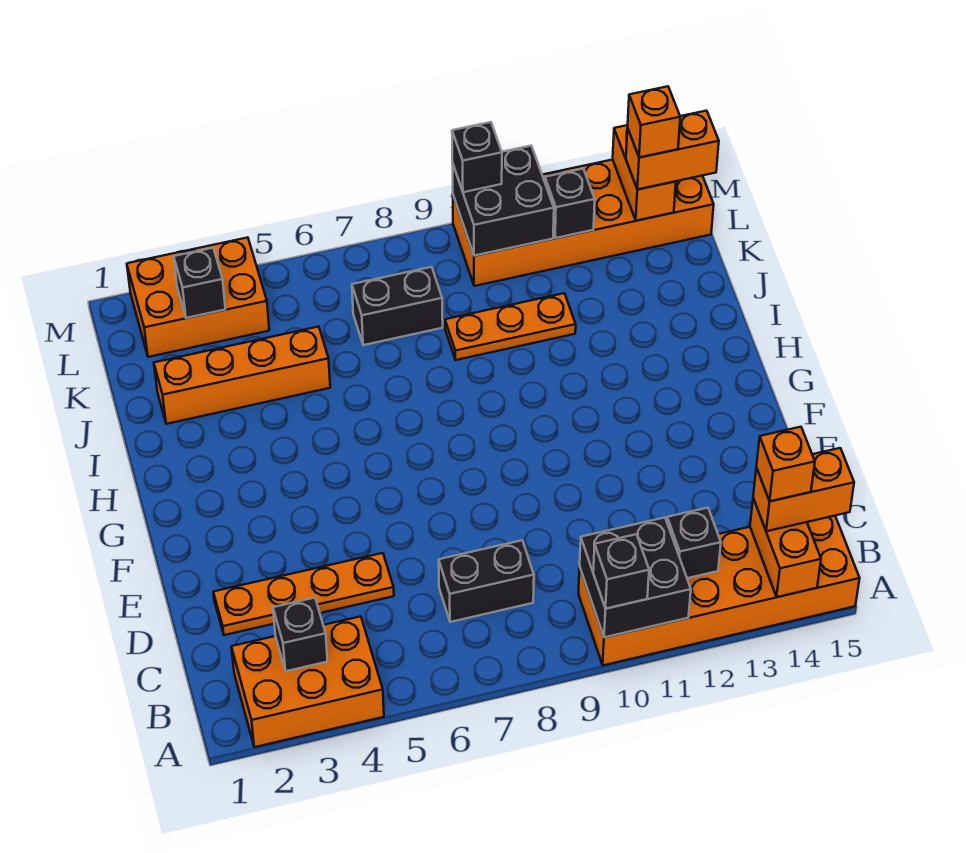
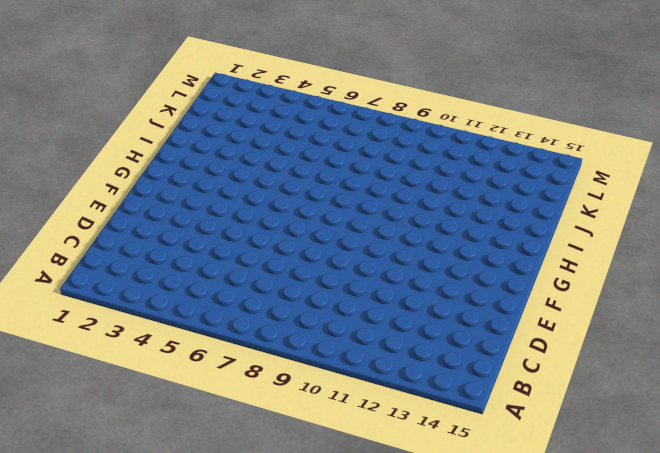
none -> orange 2x3 brick [231,616,384,747]
none -> orange 2x6 brick [579,516,860,665]
none -> black 1x2 brick [439,540,534,622]

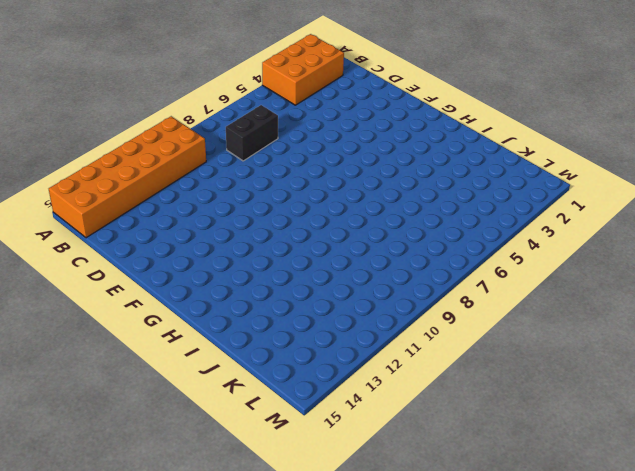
none -> orange 1x4 plate [213,553,394,635]
none -> orange 1x4 brick [154,327,330,424]
none -> orange 1x3 plate [445,293,576,360]

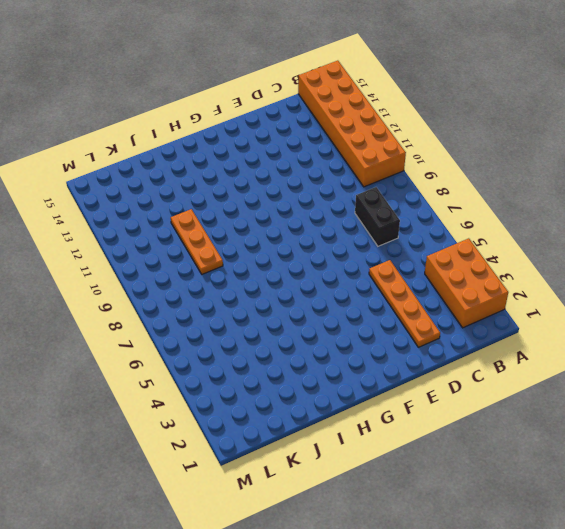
none -> orange 1x4 brick [154,327,330,424]
none -> black 1x2 brick [352,267,443,345]
none -> orange 2x3 brick [127,238,269,357]

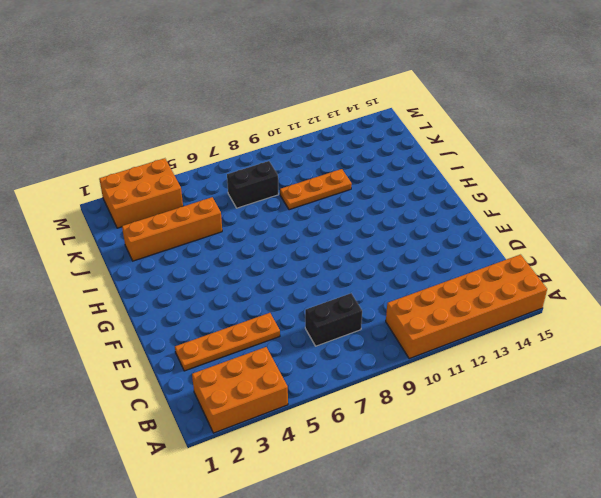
none -> orange 2x6 brick [453,160,714,286]
none -> black 2x2 brick [580,518,691,637]
none -> orange 1x2 brick [750,498,821,597]

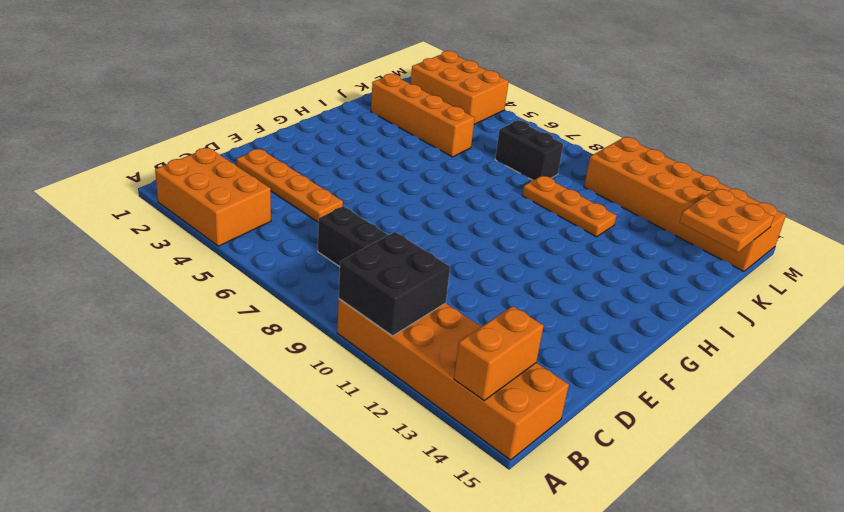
orange 2x2 plate [680,188,774,252] -> orange 1x2 brick [613,125,676,221]
none -> black 1x1 brick [273,598,327,671]
none -> black 1x1 brick [667,508,721,578]
none -> black 1x1 brick [174,248,225,318]

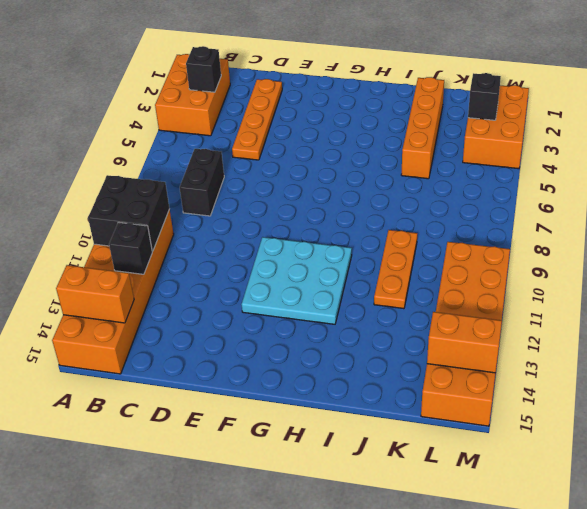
cyan 3x3 plate [242,237,352,324] -> none
none -> black 1x2 brick [352,267,443,345]
none -> black 2x2 brick [452,146,554,256]
none -> black 1x1 brick [545,169,595,238]

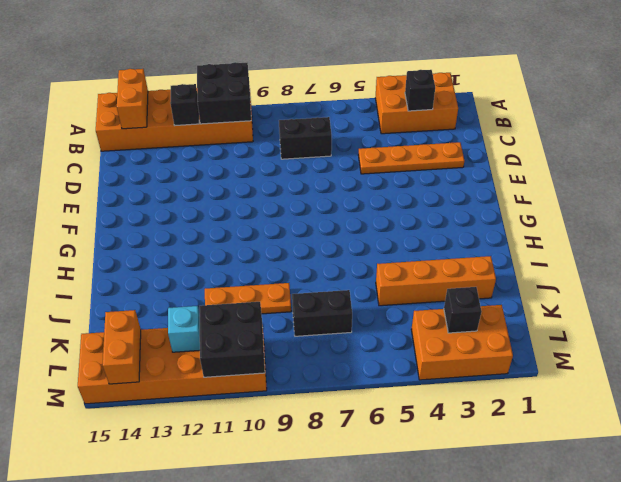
cyan 1x1 brick [168,306,200,352] -> black 1x1 brick [545,169,595,238]
none -> black 1x1 brick [593,534,649,609]
none -> orange 1x2 brick [753,448,854,531]
none -> orange 1x2 brick [626,111,719,189]

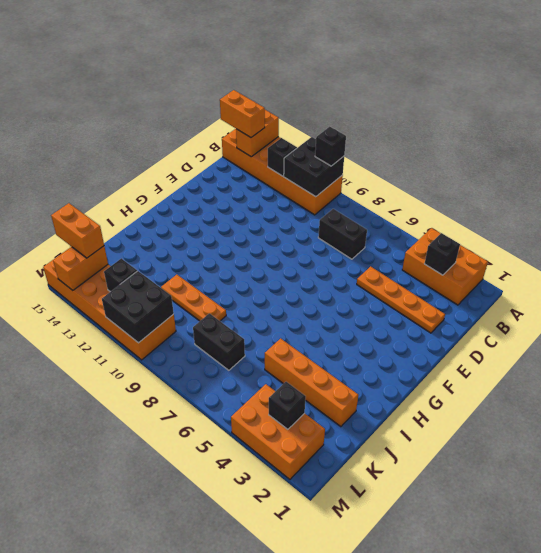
none -> black 1x1 brick [452,122,502,192]
none -> orange 1x1 brick [756,427,815,501]
none -> orange 1x1 brick [628,86,680,158]

